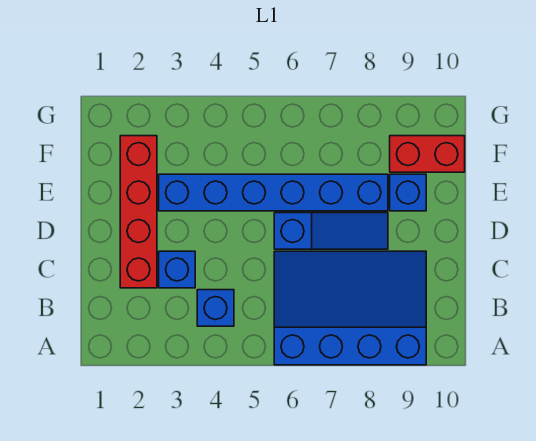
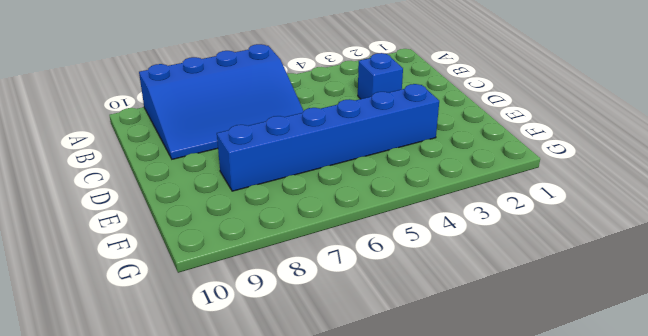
none -> blue 1x1 brick [197,290,234,326]
none -> red 1x4 brick [120,136,157,288]

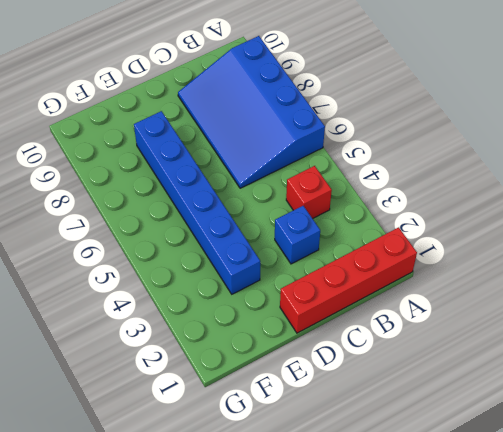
red 1x4 brick [280,227,417,333] -> red 1x4 brick moved to [120,136,157,288]
red 1x1 brick [286,166,332,219] -> blue 1x1 brick [197,290,234,326]
none -> blue 1x3 slope [274,213,388,249]
none -> blue 1x1 brick [390,174,426,211]

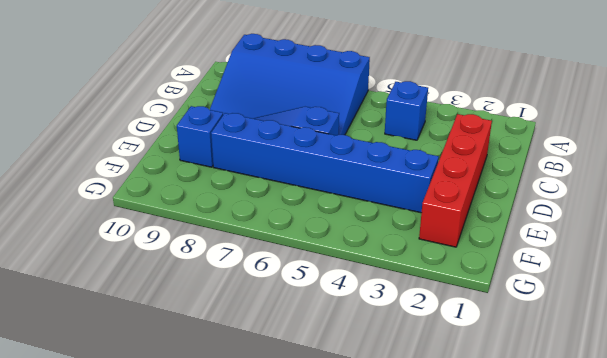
none -> blue 1x1 brick [159,251,195,288]
none -> red 1x2 brick [390,136,465,172]

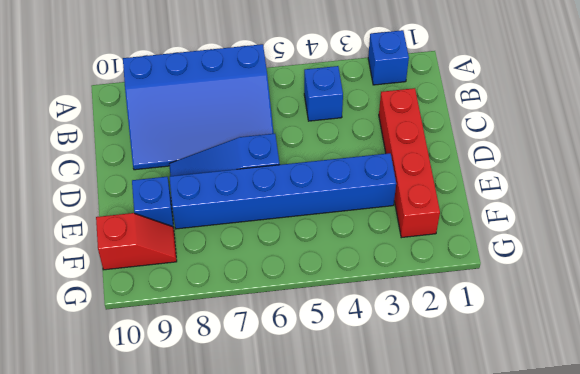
blue 1x1 brick [368,30,409,85] -> blue 1x1 brick moved to [159,251,195,288]
red 1x2 slope [96,213,177,270] -> red 1x2 brick [390,136,465,172]

